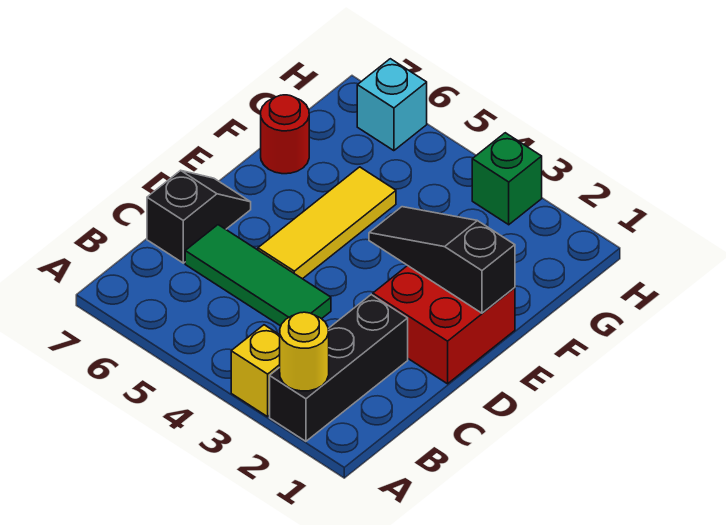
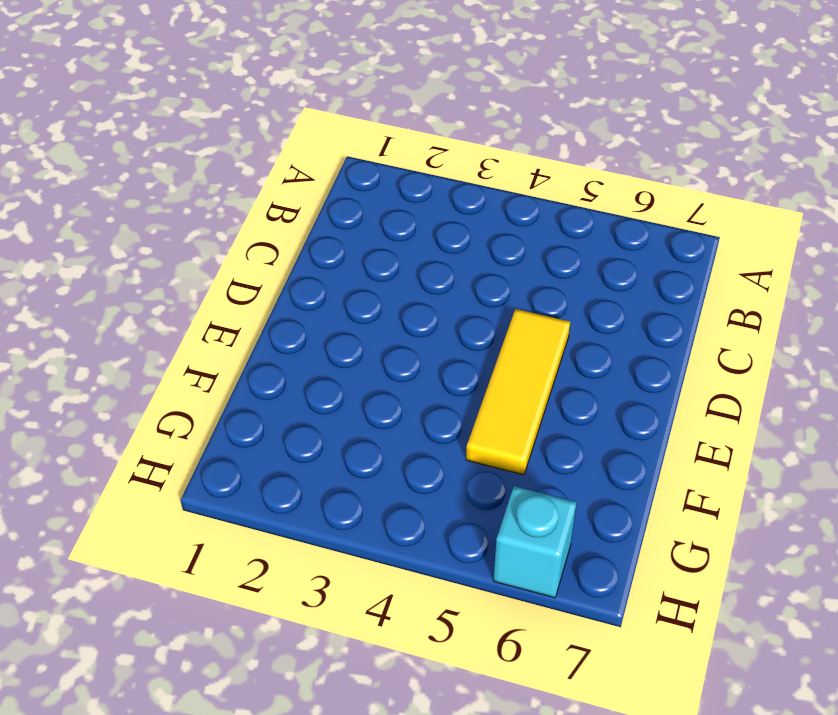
none -> black 1x3 brick [270,295,408,441]
none -> yellow 1x1 brick [231,325,280,417]

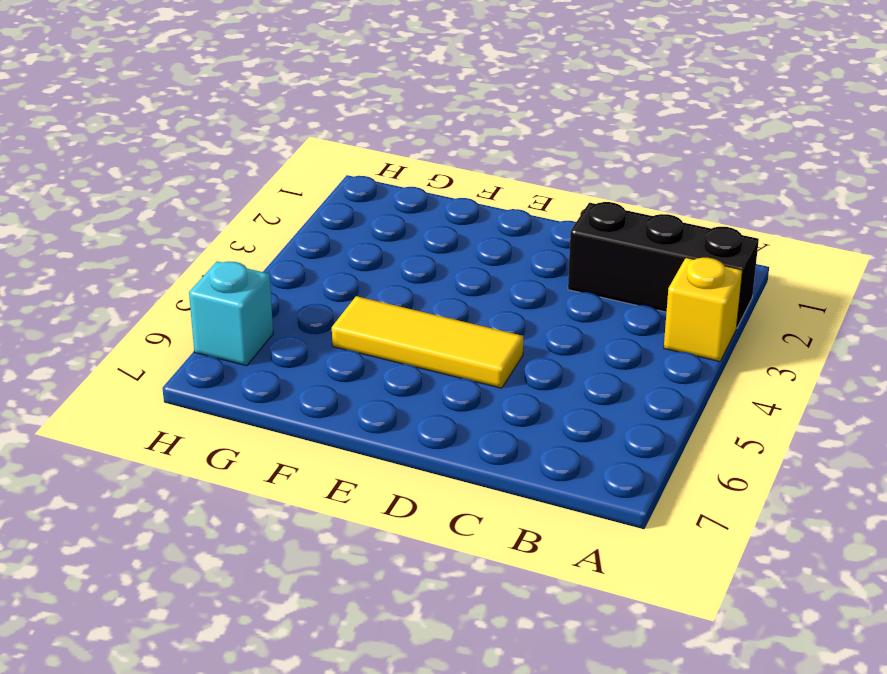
none -> green 1x3 tile [185,225,331,326]
none -> black 1x2 slope [147,170,251,263]

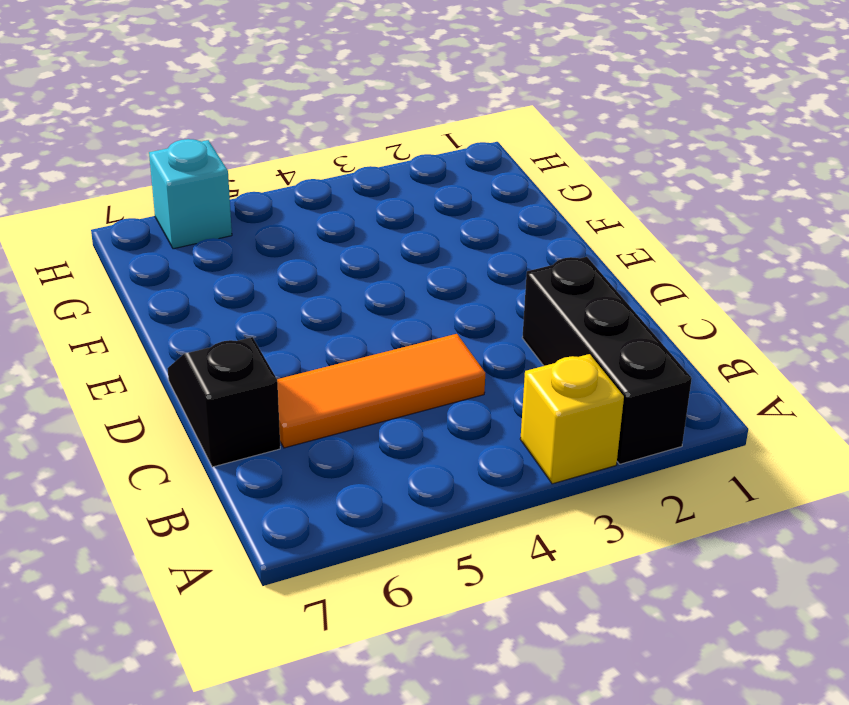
orange 1x3 tile [277,334,485,448] -> green 1x3 tile [185,225,331,326]
none -> red 2x2 brick [373,266,515,384]
none -> yellow 1x3 tile [258,167,396,279]

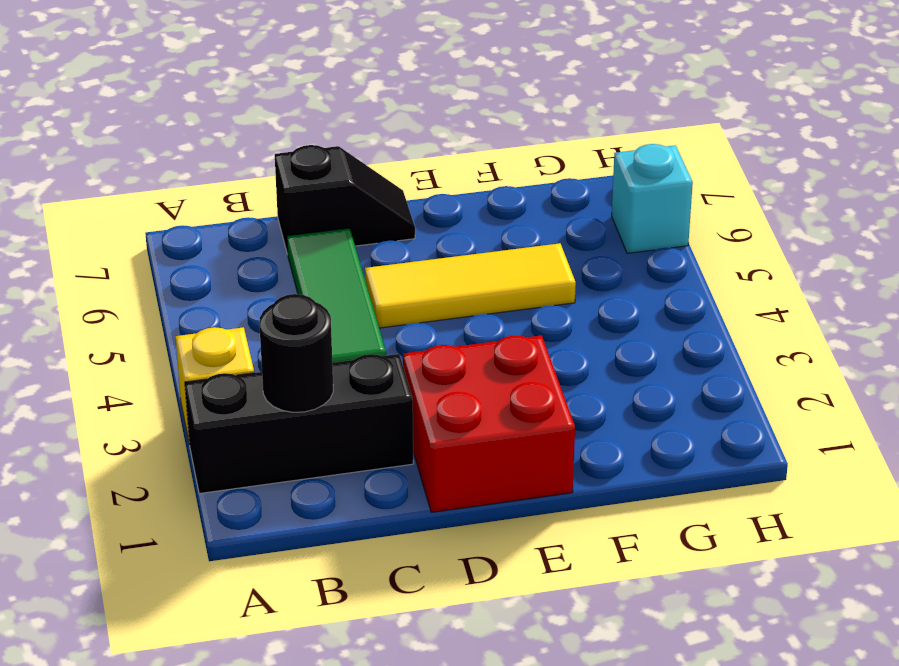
black 1x1 round brick [259,294,333,412] -> none
none -> red 1x1 round brick [261,95,309,174]
none -> green 1x1 brick [472,133,542,225]

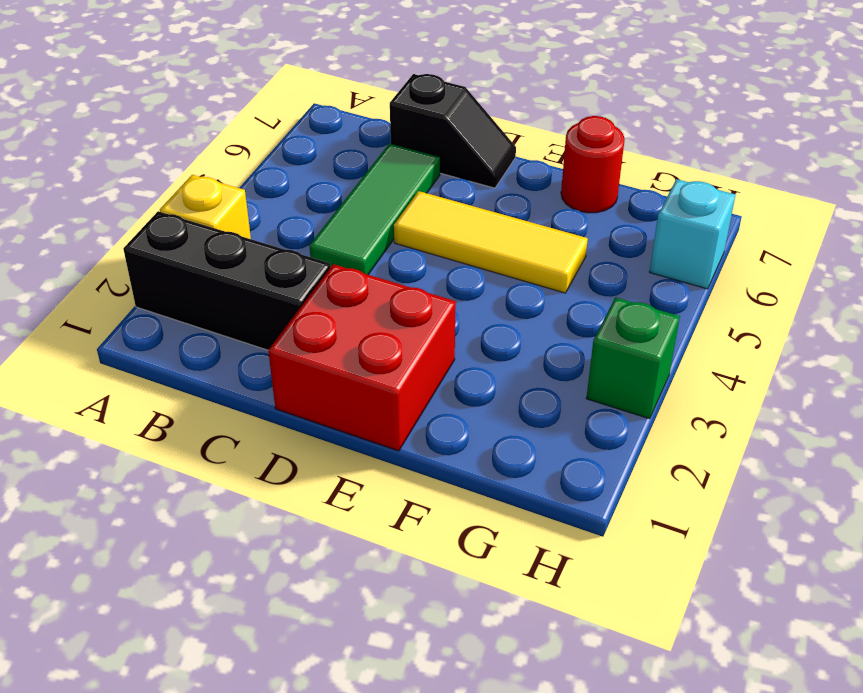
none -> yellow 1x1 round brick [280,312,329,391]
none -> black 1x3 slope [369,207,515,313]

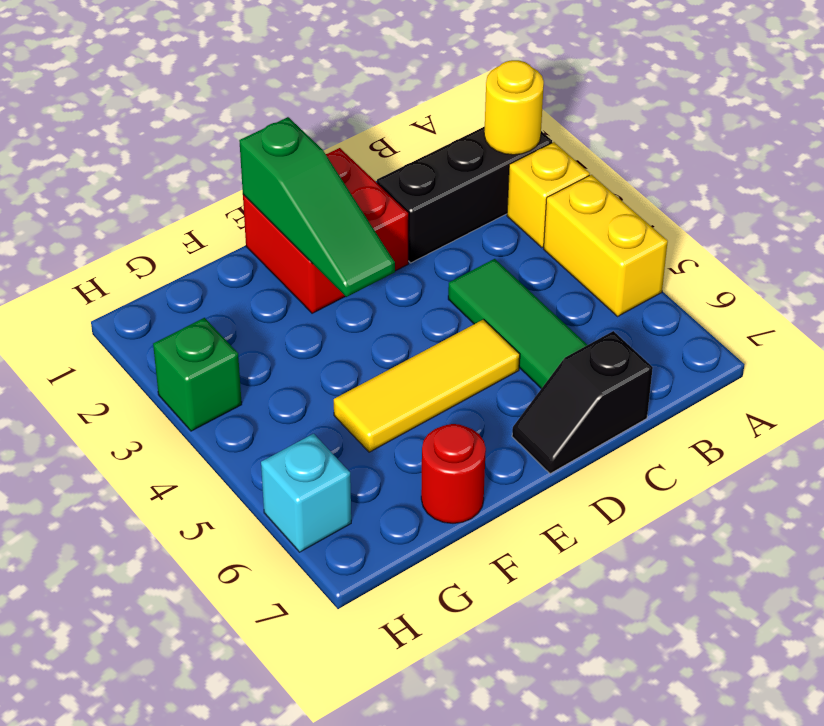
yellow 1x2 brick [544,175,668,316] -> none
green 1x3 slope [239,117,395,297] -> black 1x3 slope [369,207,515,313]

